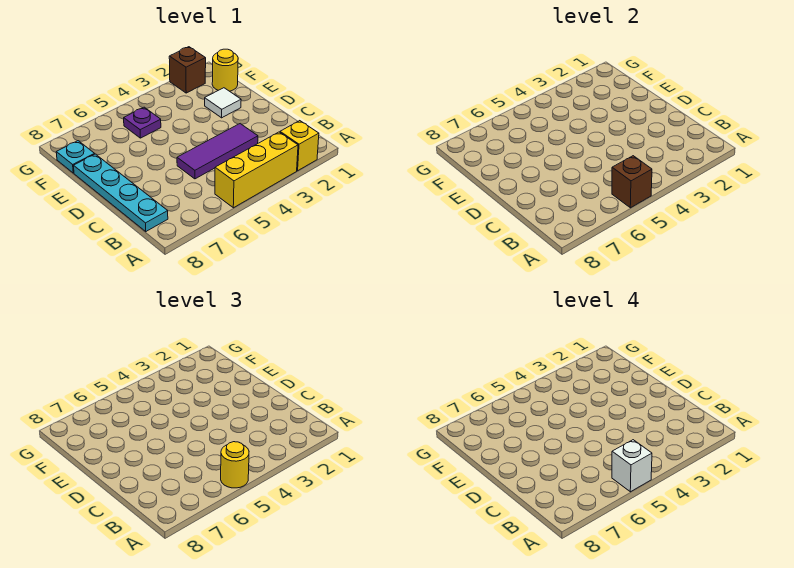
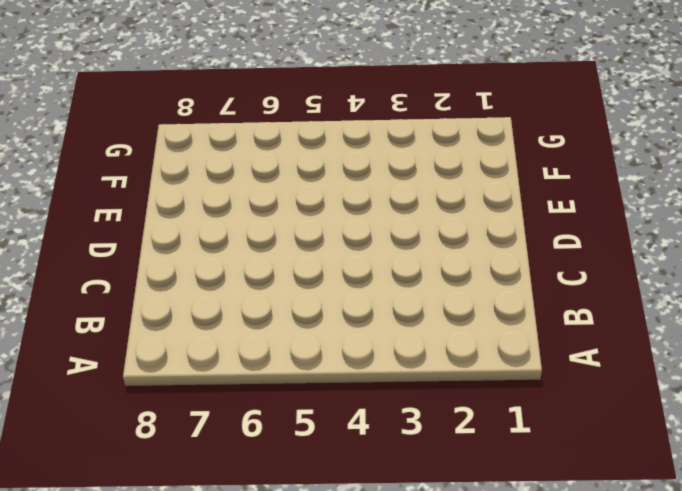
none -> yellow 1x1 brick [280,121,319,171]
none -> yellow 1x3 brick [215,132,298,208]
none -> cyan 1x4 plate [74,154,168,231]

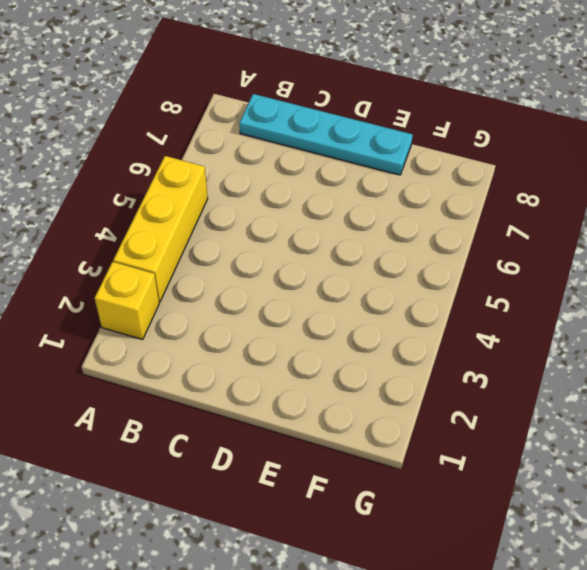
none -> purple 1x3 tile [177,124,258,179]
none -> white 1x1 tile [205,88,241,118]
none -> yellow 1x1 round brick [212,49,238,91]

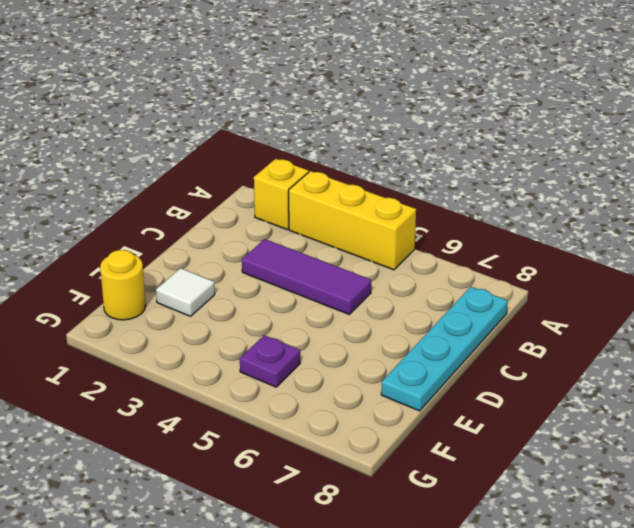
none -> cyan 1x1 plate [56,141,94,173]
none -> brown 1x1 brick [169,47,206,93]
none -> brown 1x1 brick [612,156,652,208]

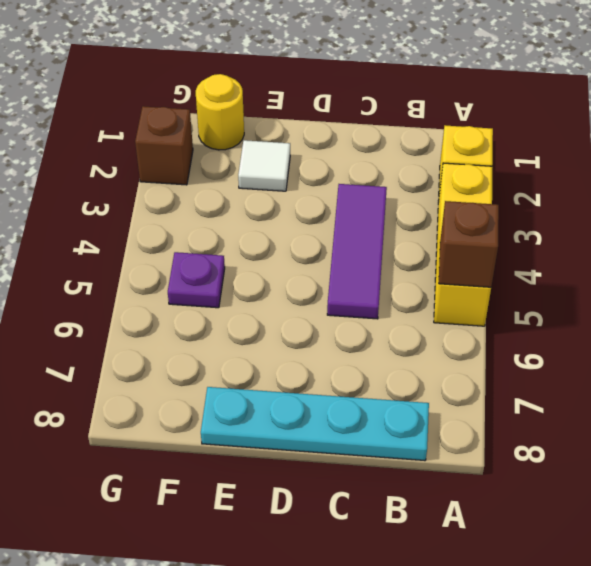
none -> cyan 1x1 plate [56,141,94,173]
none -> yellow 1x1 round brick [221,442,249,488]
none -> white 1x1 brick [612,440,652,492]

